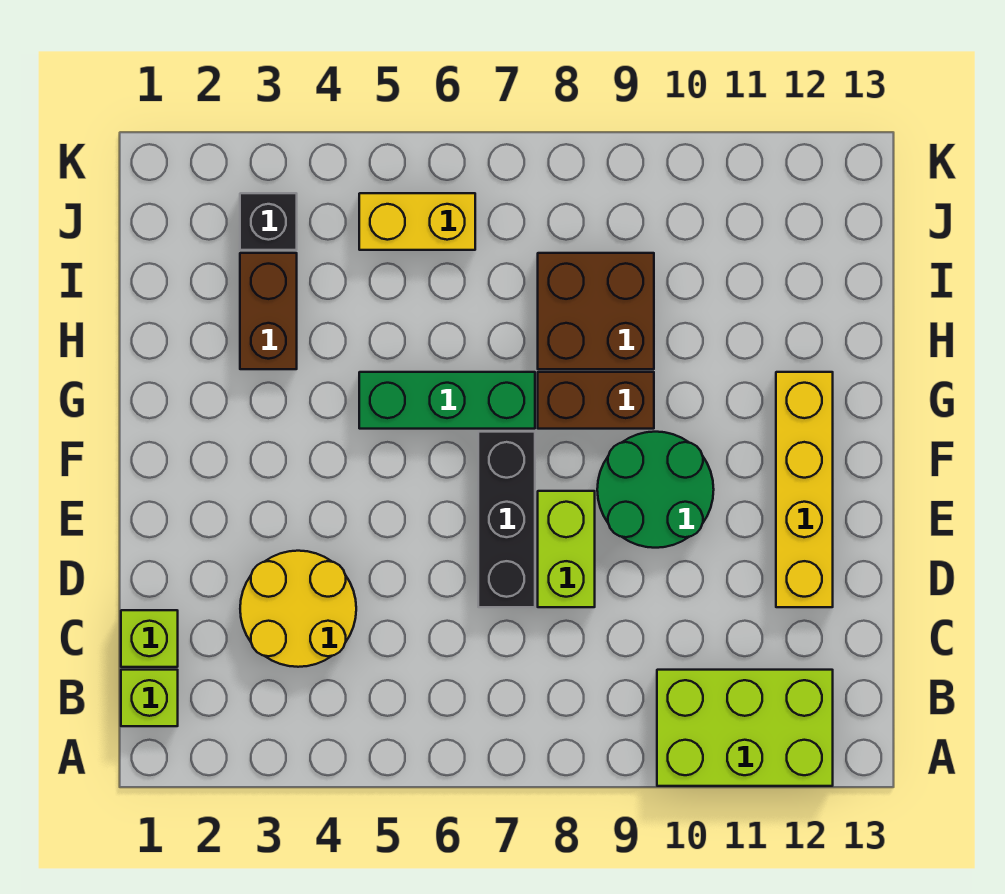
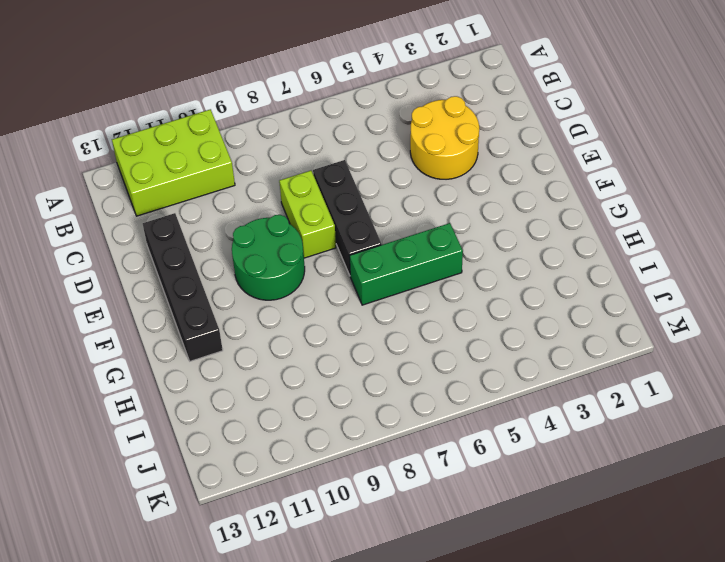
black 1x4 brick [143,213,223,361] -> yellow 1x4 brick [776,372,833,607]
none -> lime 1x1 brick [121,670,178,726]
none -> lime 1x1 brick [121,610,178,667]
none -> brown 1x2 brick [538,372,654,429]

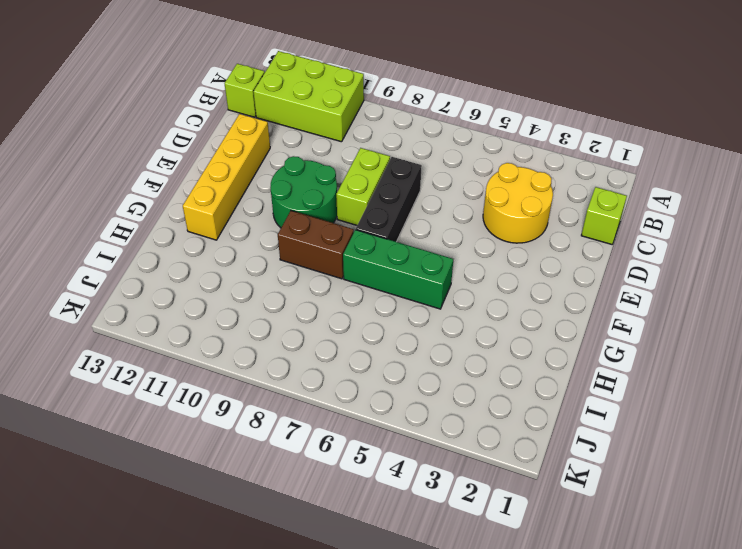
lime 1x1 brick [225,64,264,117] -> lime 1x1 brick moved to [121,670,178,726]
none -> brown 1x2 brick [240,253,297,369]
none -> brown 2x2 brick [538,253,654,369]
none -> black 1x1 brick [240,193,297,250]

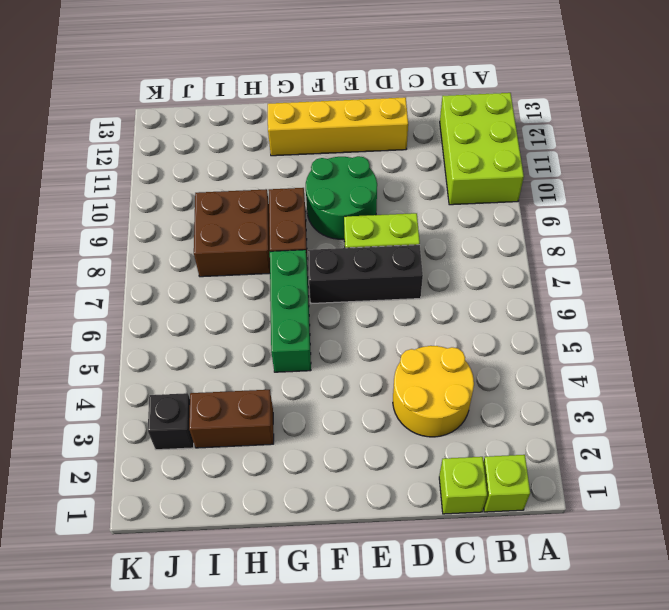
none -> yellow 1x2 brick [359,193,475,250]

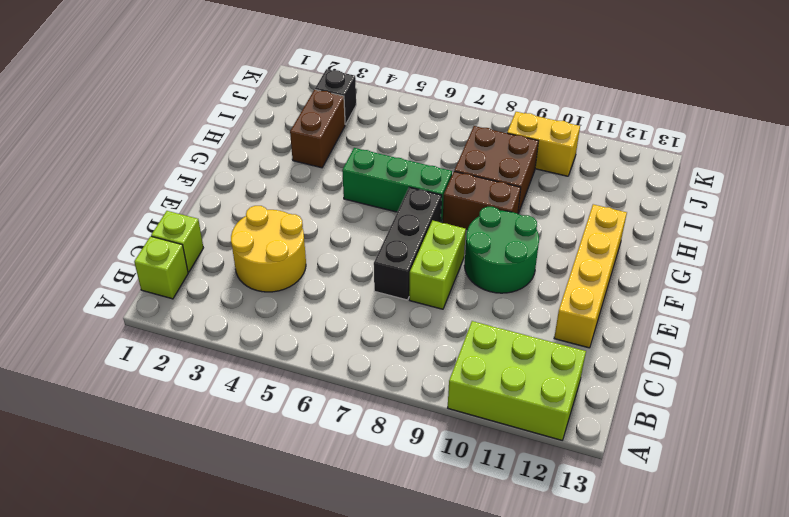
yellow 1x2 brick [507,112,580,176] -> yellow 1x2 brick moved to [359,193,475,250]

